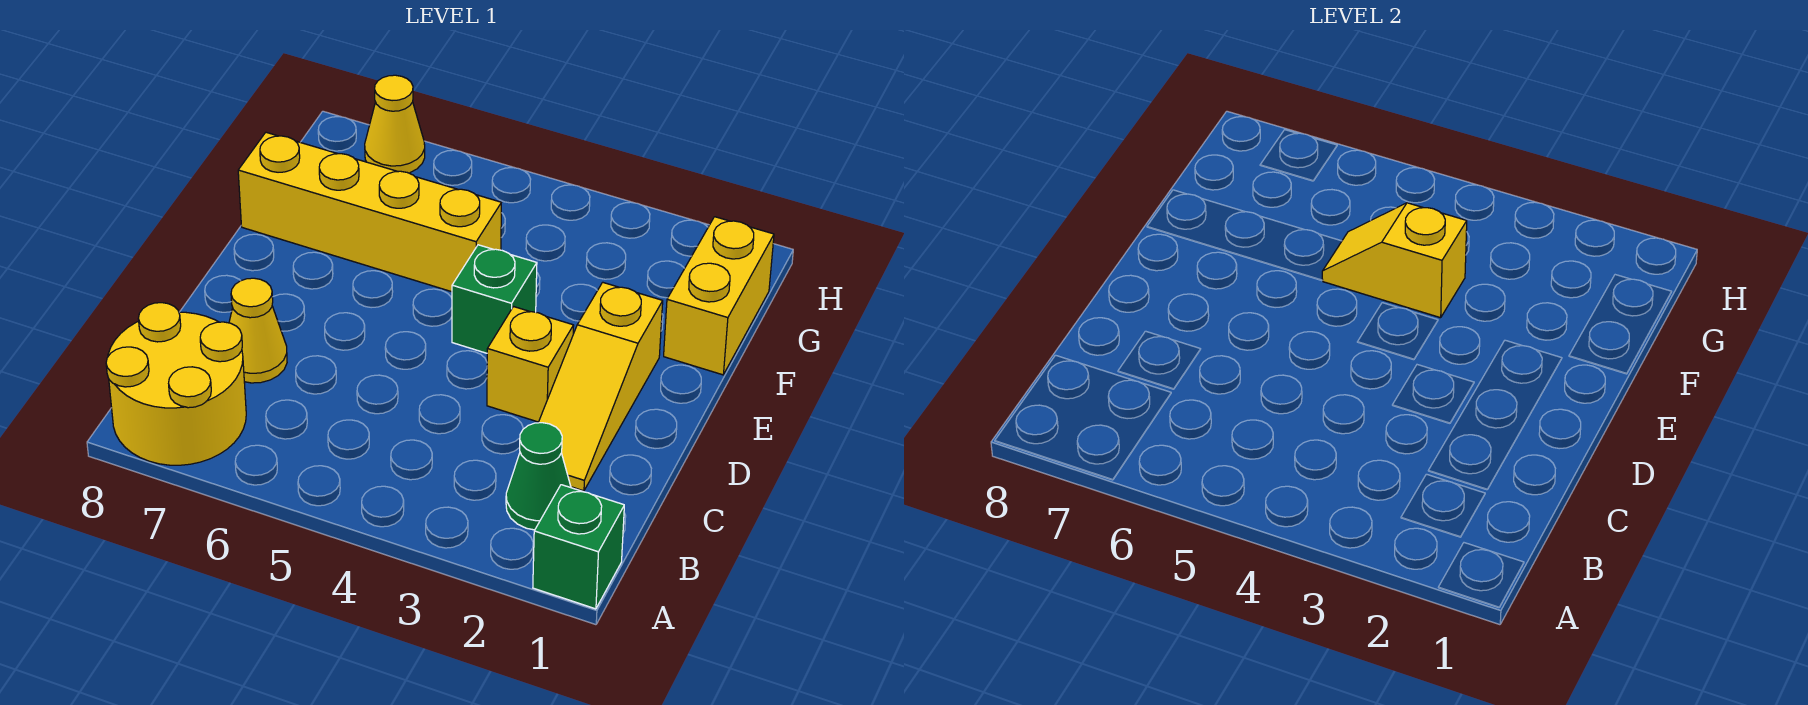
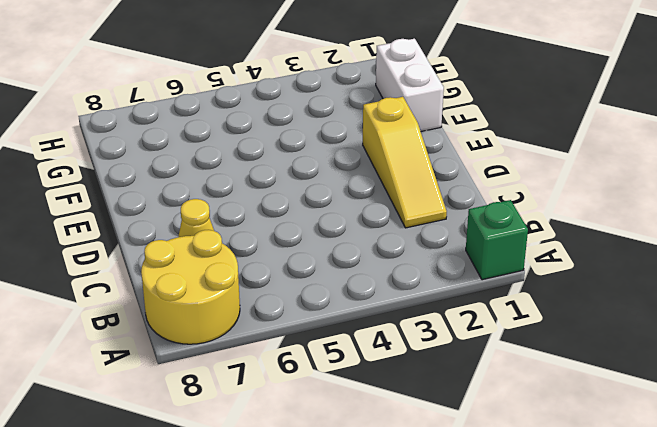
white 1x2 brick [376,39,444,131] -> yellow 1x2 brick [664,217,774,375]
none -> green 1x1 cone [506,423,571,530]
none -> yellow 1x1 brick [487,307,574,422]

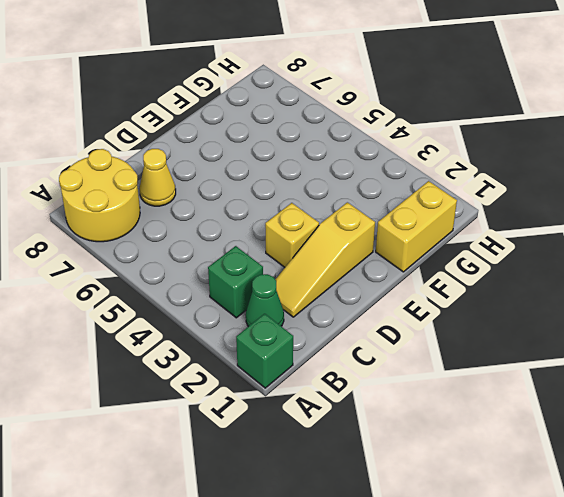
green 1x1 brick [208,246,263,318] -> green 1x1 brick moved to [452,245,537,353]
none -> yellow 1x4 brick [238,132,501,292]
none -> yellow 1x1 cone [365,75,425,173]

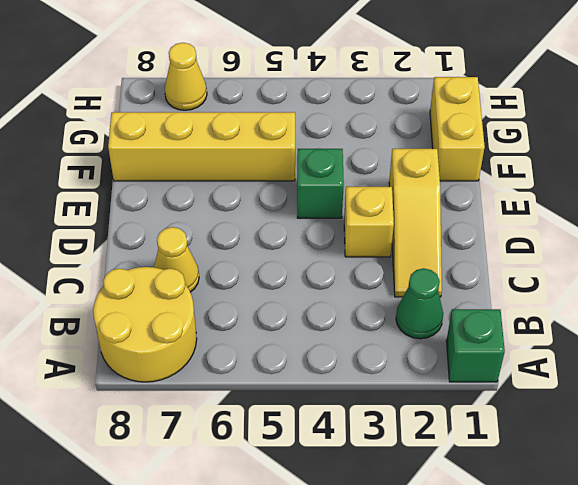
none -> yellow 1x2 slope [1322,203,1467,318]

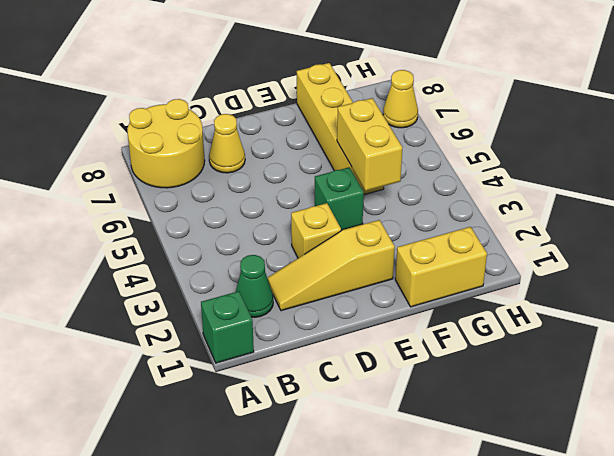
yellow 1x2 brick [337,98,402,191] -> yellow 1x2 slope [1322,203,1467,318]

